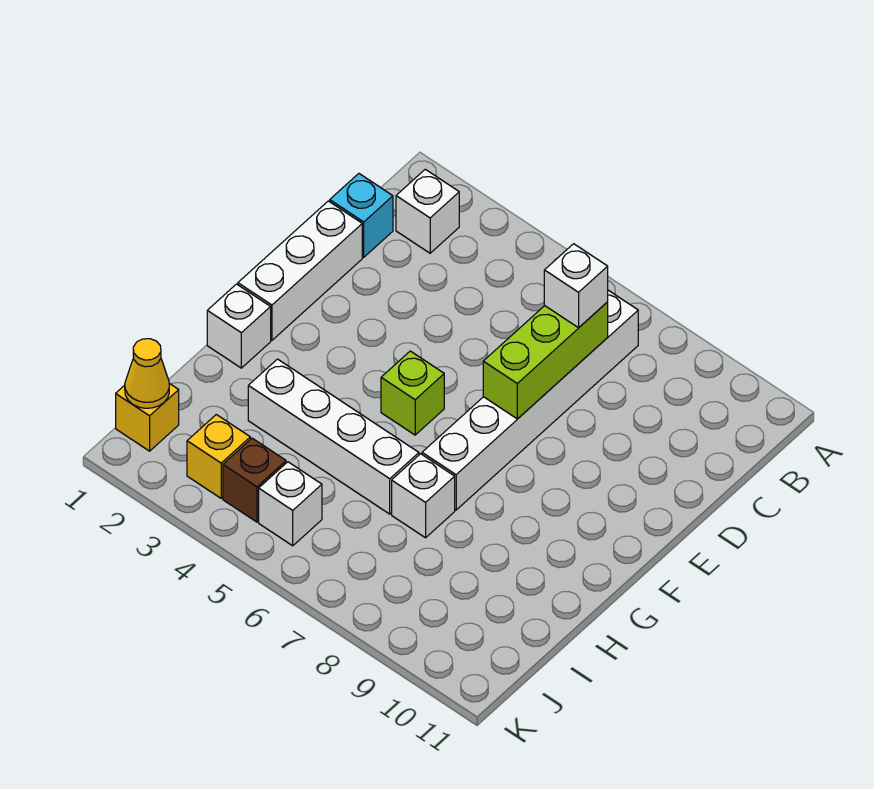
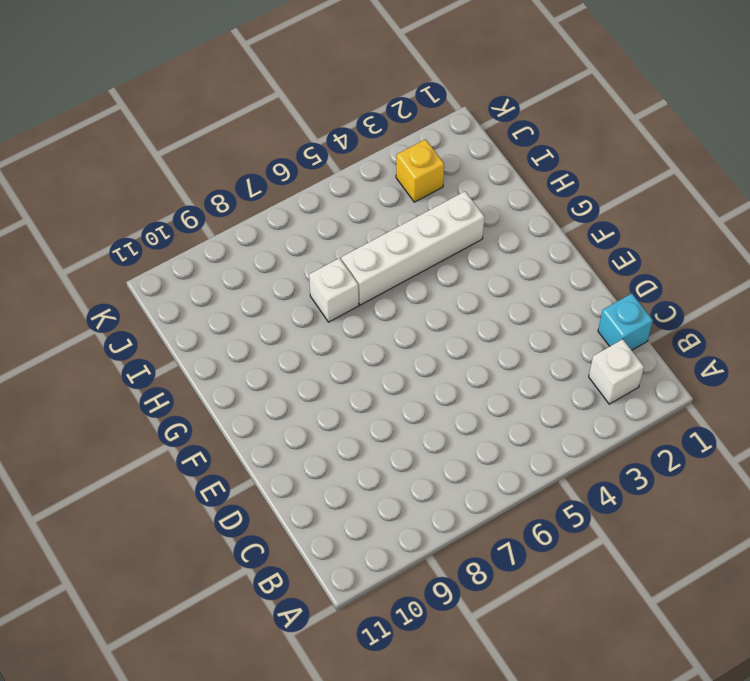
none -> white 1x6 brick [422,290,638,510]
none -> white 1x3 brick [238,201,362,340]
none -> lime 1x1 brick [381,351,444,435]

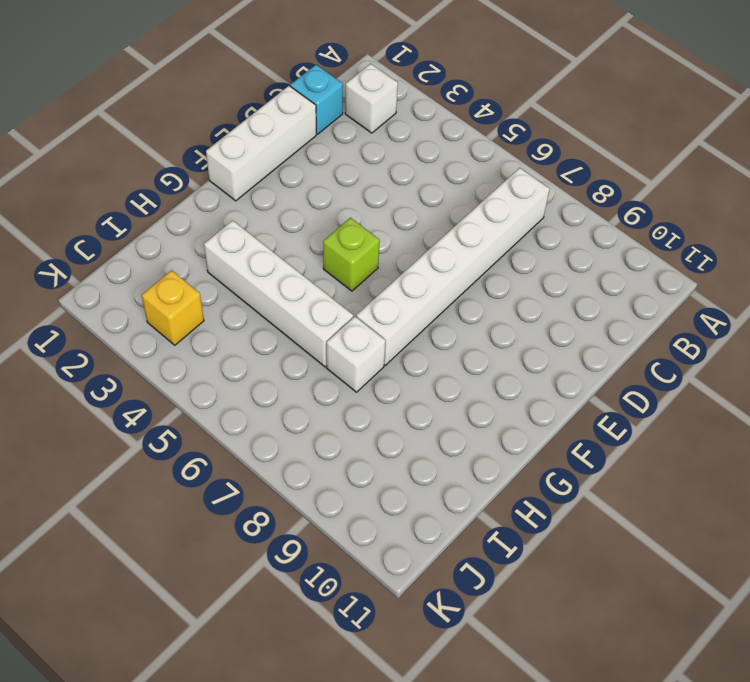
none -> white 1x1 brick [207,284,271,368]
none -> yellow 1x1 brick [116,384,179,451]
none -> brown 1x1 brick [223,438,286,522]

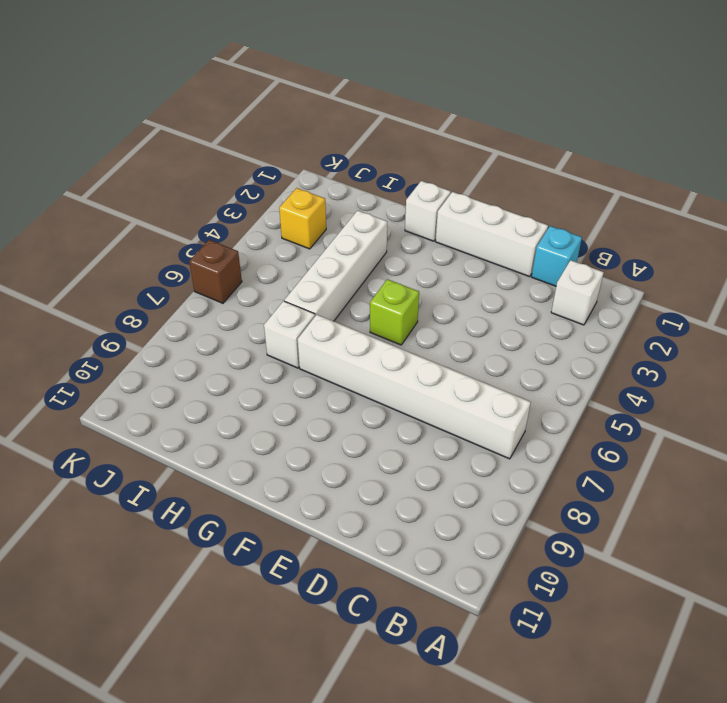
brown 1x1 brick [189,240,242,303] -> brown 1x1 brick moved to [223,438,286,522]
none -> yellow 1x1 brick [116,384,179,451]
none -> white 1x1 brick [259,462,322,546]
none -> lime 1x3 brick [483,302,608,419]

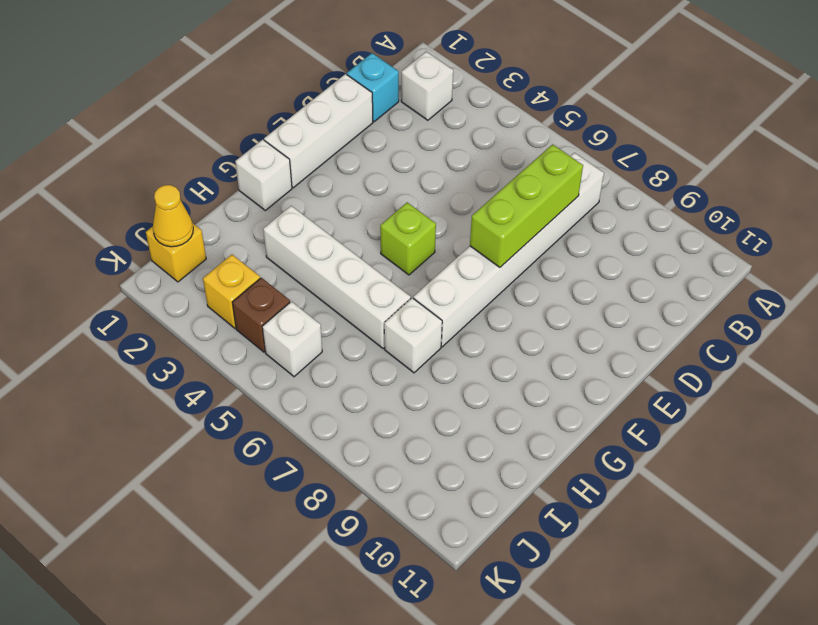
none -> white 1x1 brick [544,244,608,328]

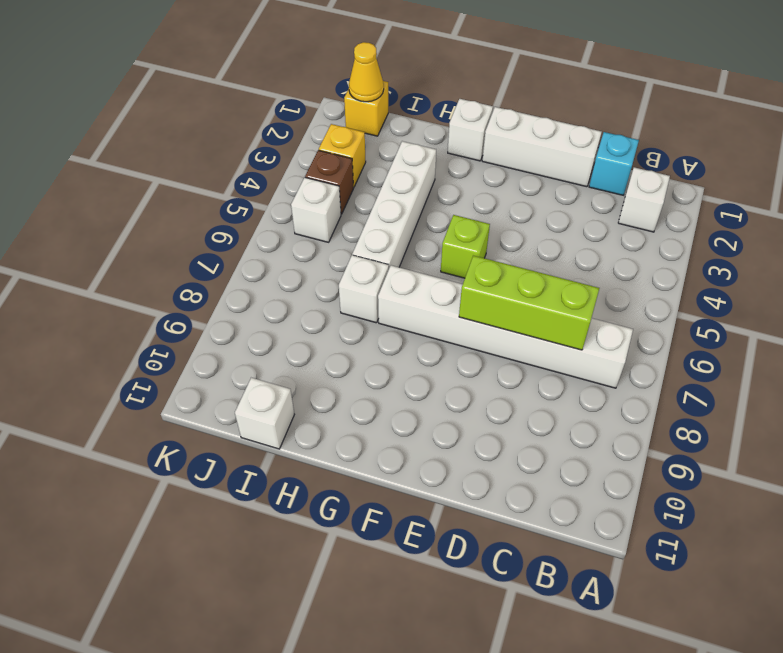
white 1x1 brick [235,378,294,449] -> white 1x1 brick moved to [544,244,608,328]

